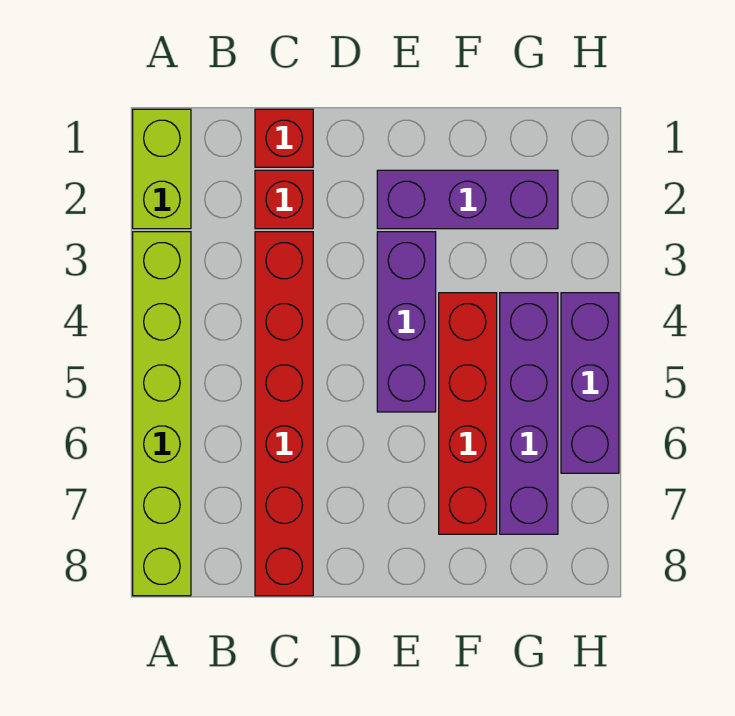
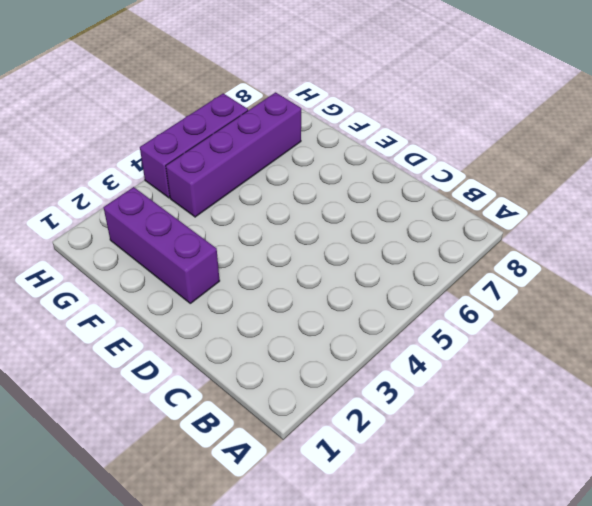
none -> lime 1x2 brick [133,109,191,229]
none -> lime 1x6 brick [133,232,191,596]

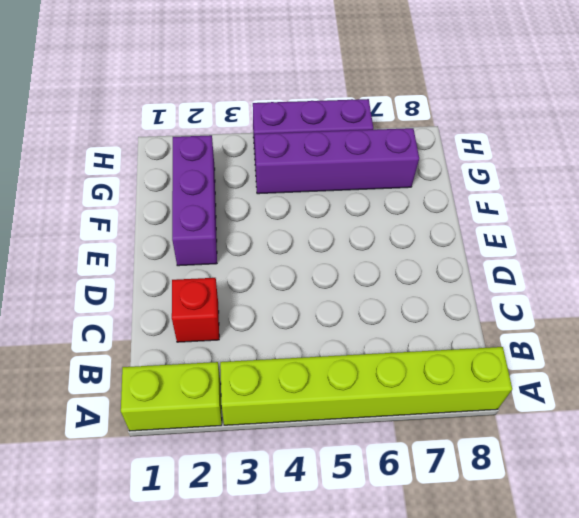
none -> red 1x1 brick [255,109,313,167]
none -> red 1x6 brick [255,232,313,596]

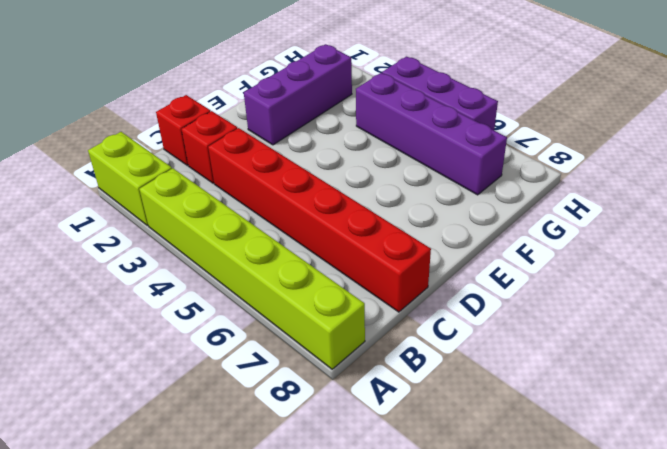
none -> purple 1x3 brick [377,232,436,412]
none -> red 1x4 brick [439,293,497,534]

